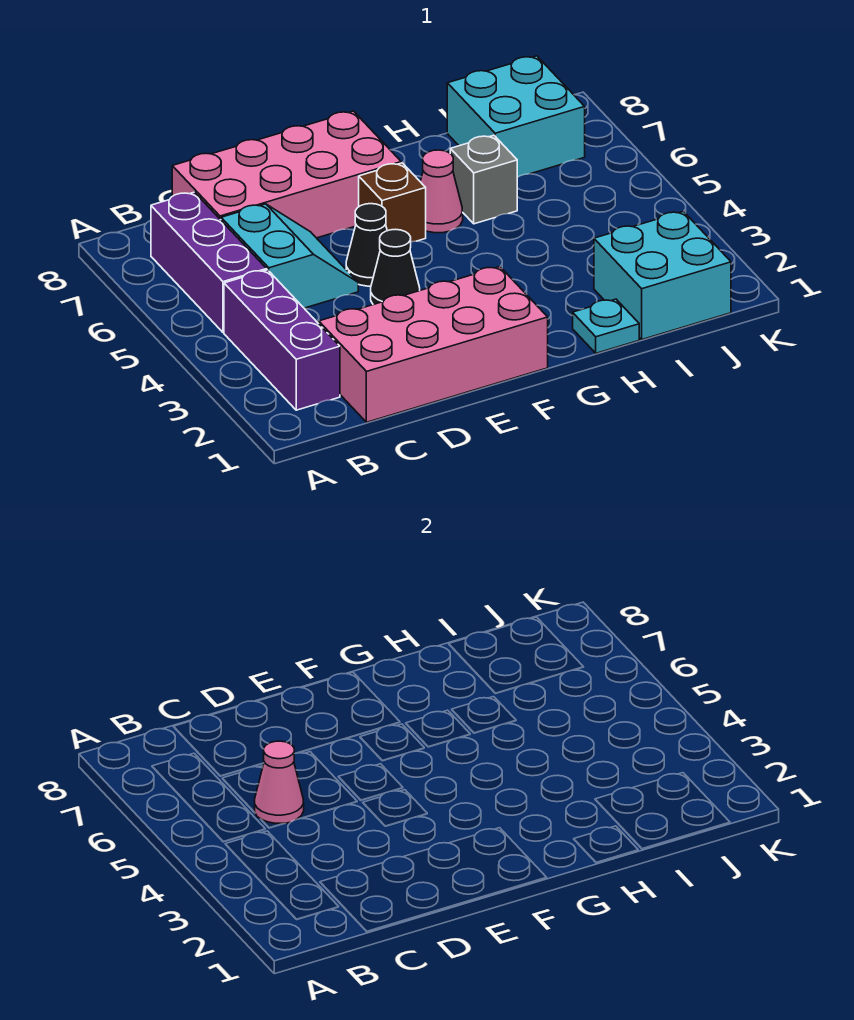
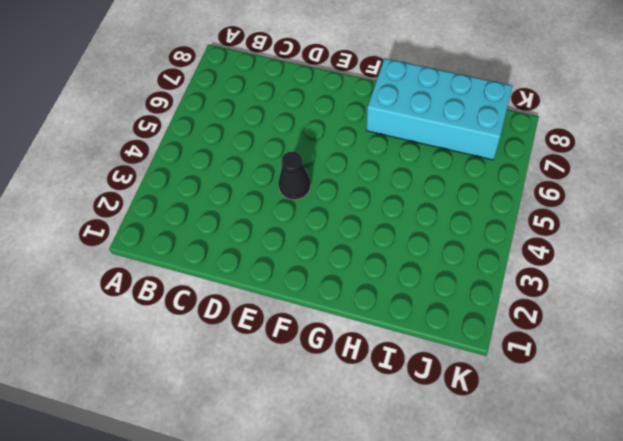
cyan 2x4 brick [367,58,512,160] -> cyan 2x2 brick [447,56,585,177]
none -> purple 1x3 brick [224,270,340,410]
none -> purple 1x3 brick [151,192,267,332]
none -> pink 2x4 brick [319,267,548,422]

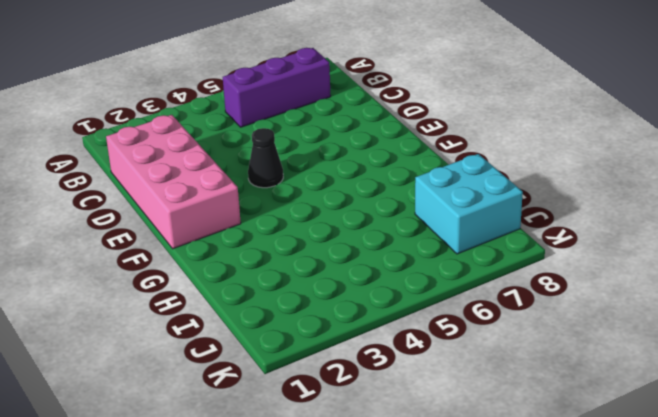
none -> purple 1x3 brick [224,270,340,410]
none -> cyan 2x2 slope [221,204,358,308]
none -> pink 2x4 brick [172,111,401,238]

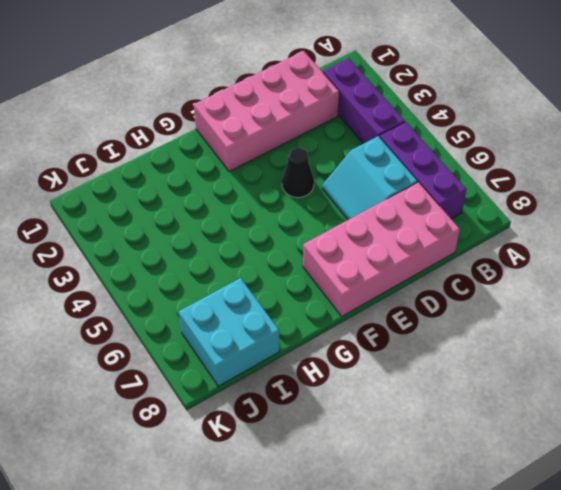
none -> black 1x1 cone [346,204,387,286]
none -> brown 1x1 brick [359,163,426,242]
none -> pink 1x1 cone [420,150,463,233]

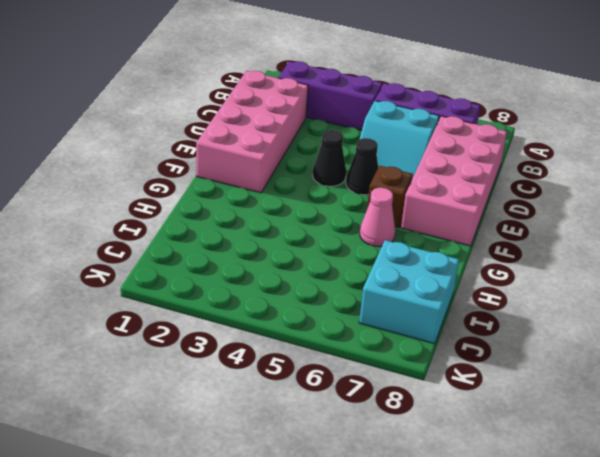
none -> cyan 1x1 plate [573,299,639,353]
none -> grey 1x1 brick [450,135,517,224]
none -> cyan 2x2 brick [594,211,731,339]

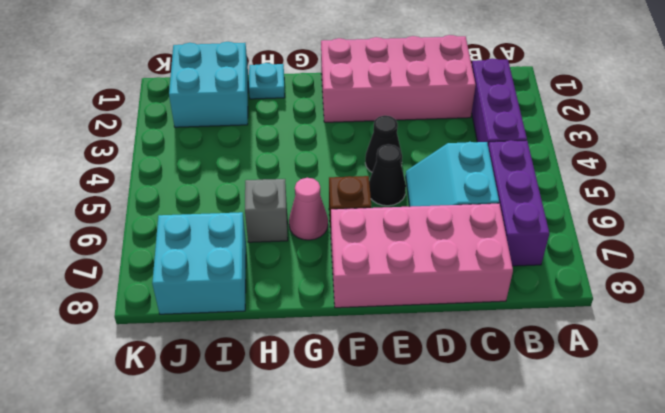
none -> pink 1x1 cone [255,741,304,823]

